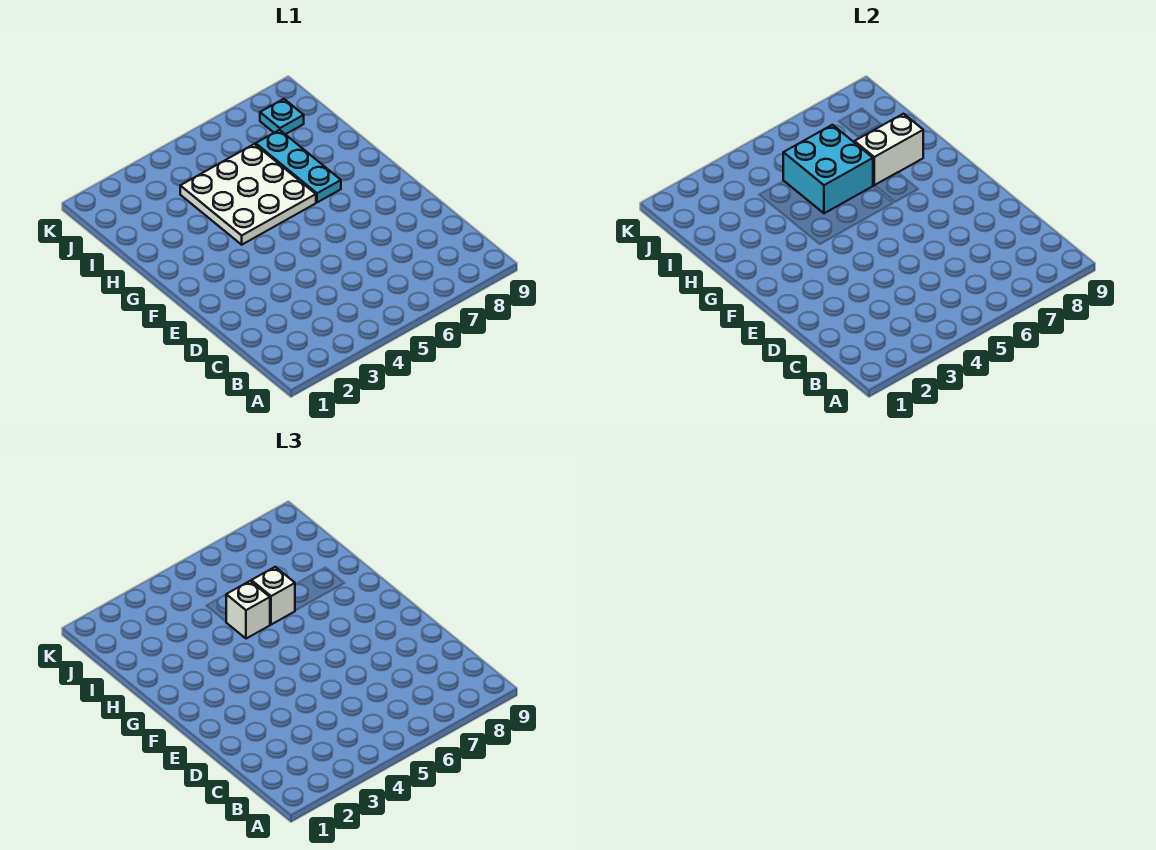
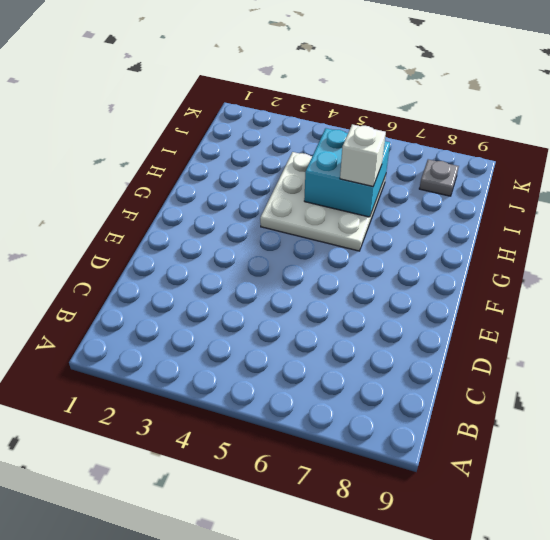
grey 1x1 plate [419,159,459,196] -> cyan 1x1 plate [260,99,304,134]
none -> cyan 1x3 plate [256,130,341,202]
none -> white 1x2 brick [854,114,923,185]

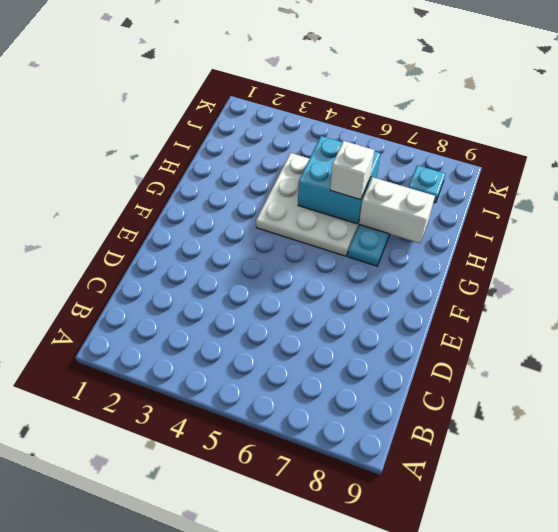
none -> white 1x1 brick [226,581,270,639]

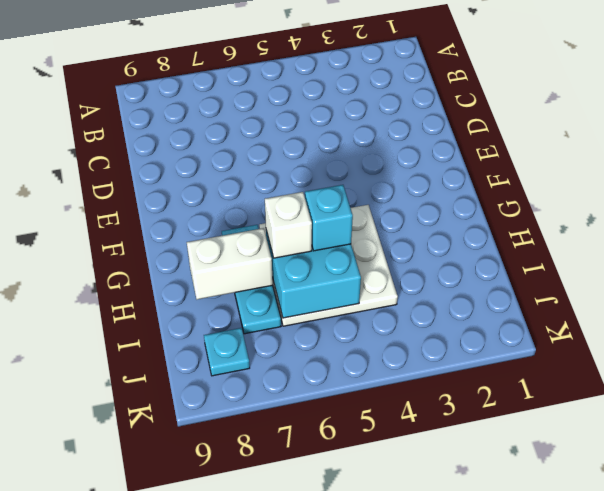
cyan 1x1 brick [305,185,353,251] -> white 1x1 brick [226,581,270,639]

